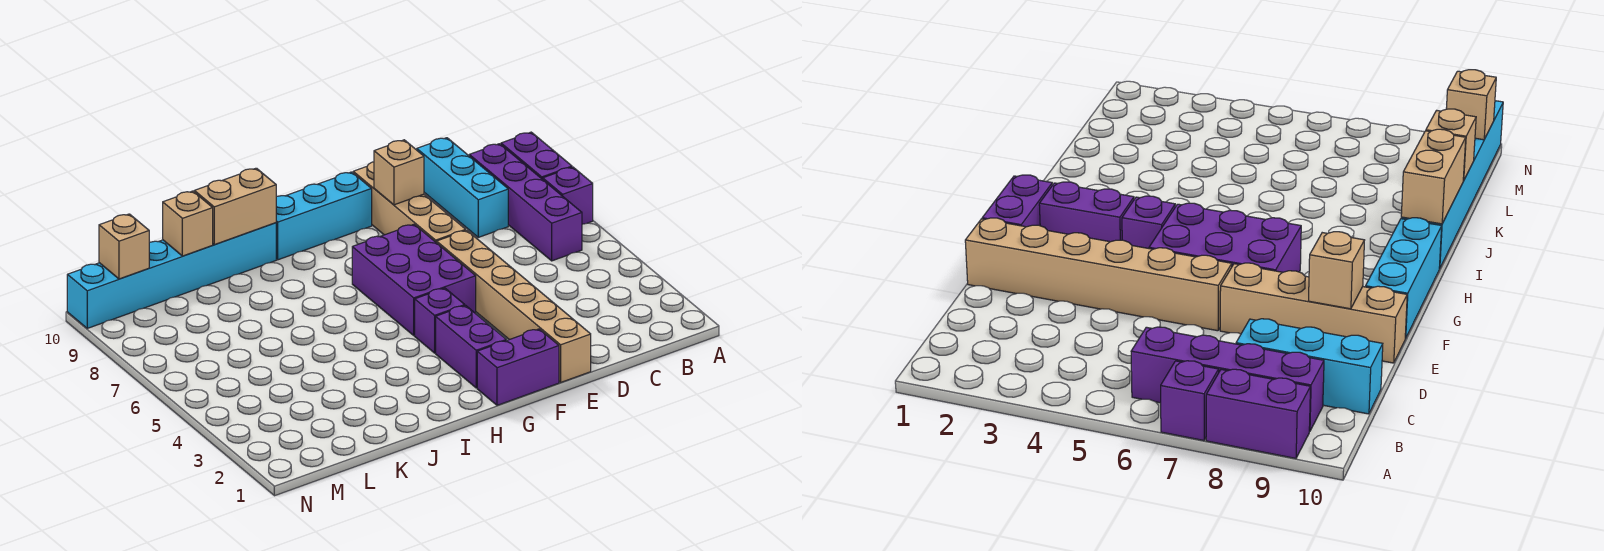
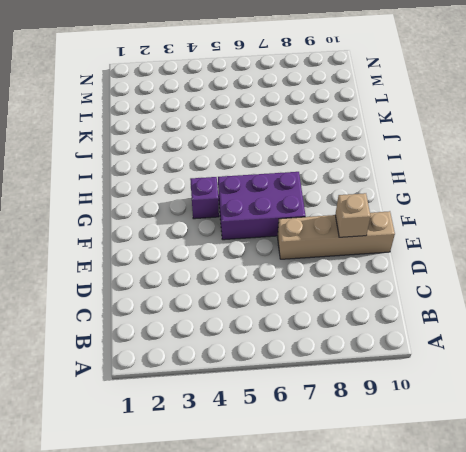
none -> purple 1x1 brick [543,167,593,224]
none -> purple 1x2 brick [501,132,572,179]
none -> purple 1x4 brick [469,144,582,261]

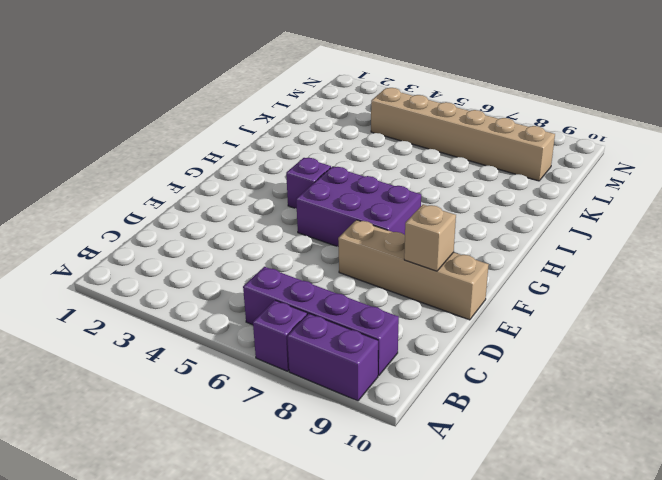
tan 1x6 brick [371,88,555,181] -> tan 1x6 brick moved to [437,230,591,382]
none -> cyan 1x3 brick [417,138,508,237]
none -> purple 1x2 brick [477,329,559,405]
none -> cyan 1x3 brick [276,172,372,260]

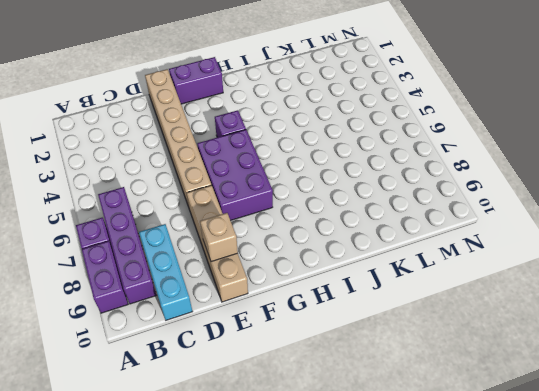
none -> cyan 1x3 brick [276,172,372,260]
none -> purple 1x2 brick [436,306,506,388]
none -> cyan 1x6 brick [67,223,276,328]

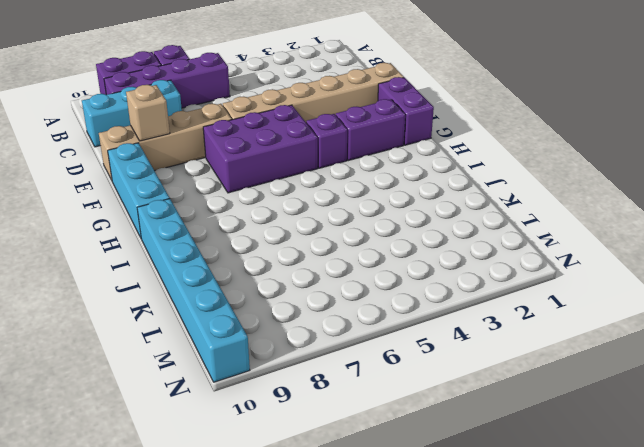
none -> tan 1x2 brick [194,168,276,245]
none -> tan 1x1 brick [163,191,213,256]
none -> tan 1x1 brick [99,214,149,279]

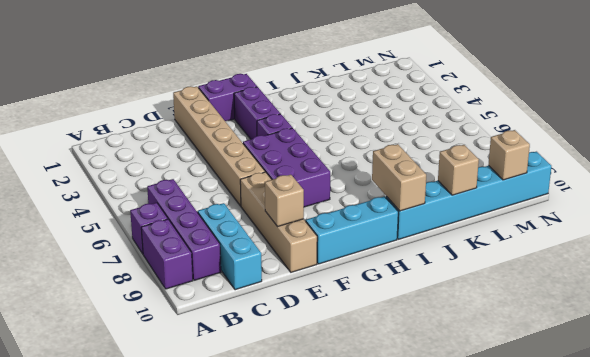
tan 1x2 brick [372,144,426,211] -> tan 1x2 brick turned to [194,168,276,245]

